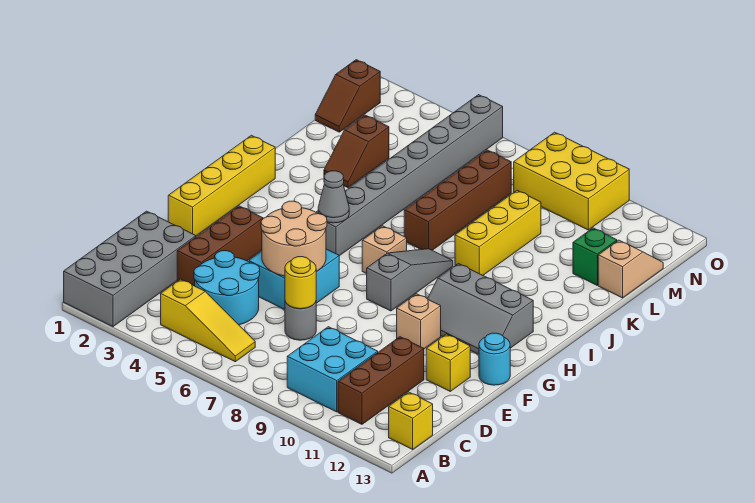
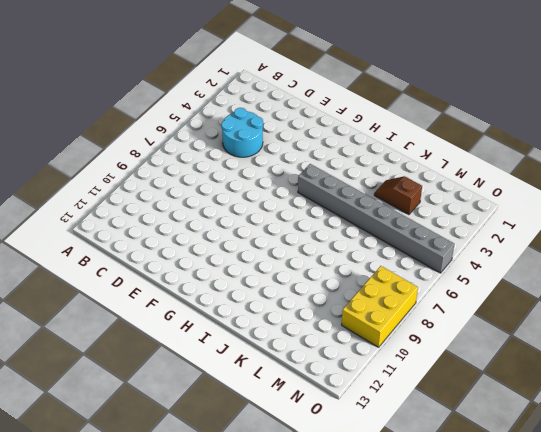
none -> grey 2x4 brick [64,211,196,327]
none -> yellow 1x3 slope [161,279,255,362]
none -> cyan 2x2 brick [287,327,378,412]

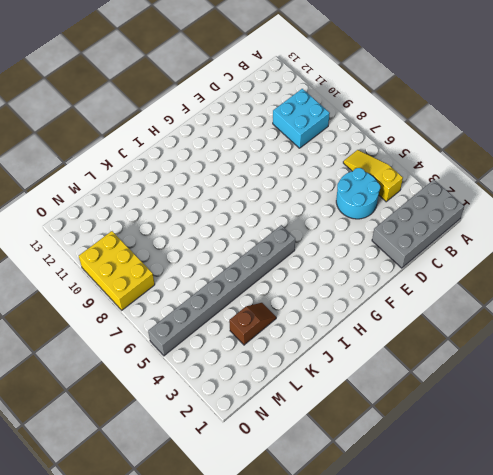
none -> brown 1x3 brick [338,337,424,424]
none -> yellow 1x1 brick [389,392,433,449]
none -> brown 1x3 brick [177,206,263,286]

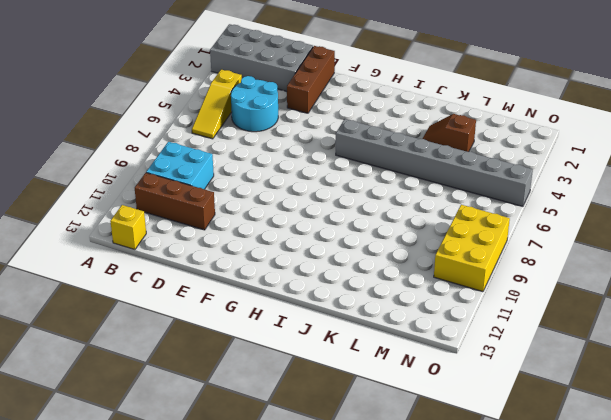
brown 1x3 brick [287,46,335,113] -> brown 1x3 brick turned to [177,206,263,286]
none -> grey 1x1 round brick [285,302,316,340]
none -> cyan 2x2 brick [249,249,339,310]
none -> yellow 1x1 brick [426,334,470,391]

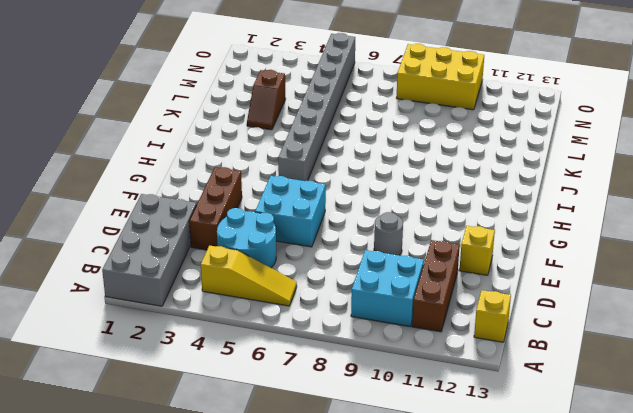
grey 1x1 round brick [374,212,403,255] -> grey 1x1 round brick moved to [285,302,316,340]
none -> yellow 1x4 brick [168,135,275,236]
none -> tan 1x1 brick [397,294,441,349]
none -> cyan 1x1 round brick [479,333,510,385]

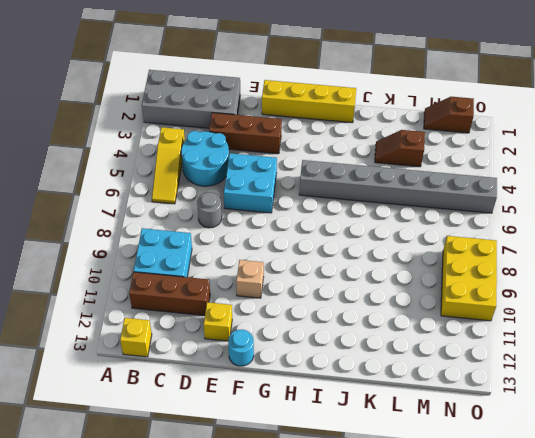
none -> grey 1x3 slope [367,249,453,311]
none -> grey 2x3 slope [428,264,533,355]
none -> tan 1x1 brick [362,226,407,274]

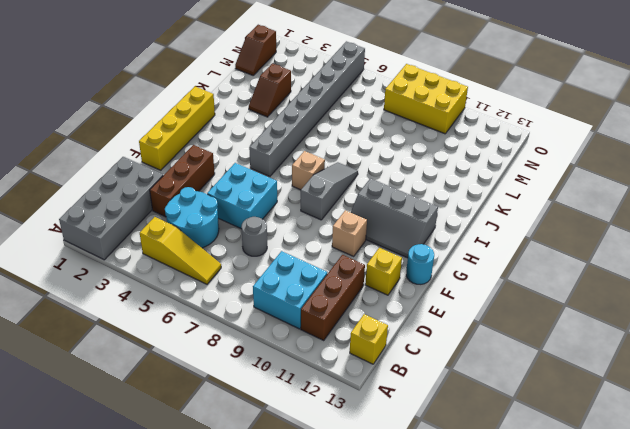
none -> brown 1x4 brick [404,150,511,250]
none -> yellow 1x3 brick [455,190,541,275]
none -> green 1x1 brick [573,228,617,285]

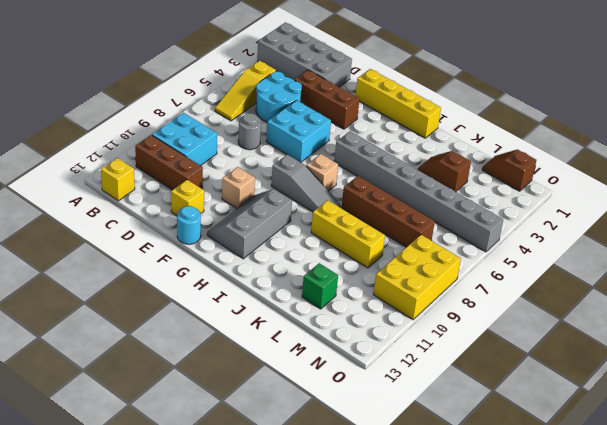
none -> tan 1x2 slope [598,240,663,298]
none -> yellow 1x1 round brick [285,257,316,309]
none -> tan 2x2 round brick [261,201,327,276]

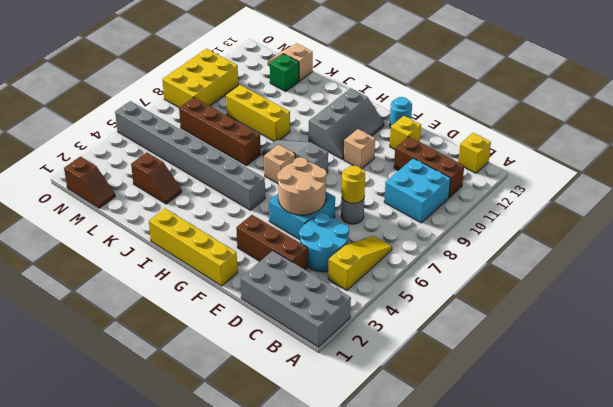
none -> grey 1x1 cone [318,171,349,223]

